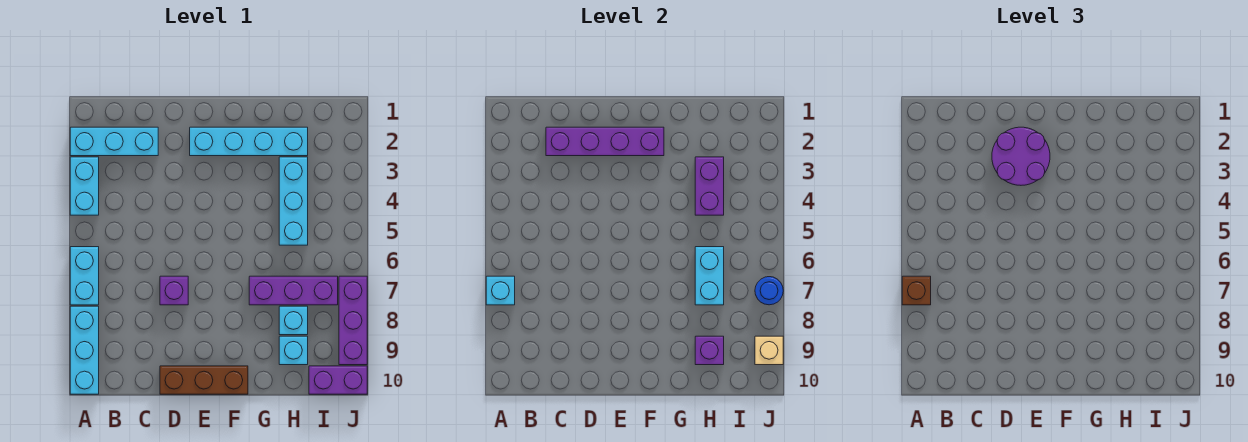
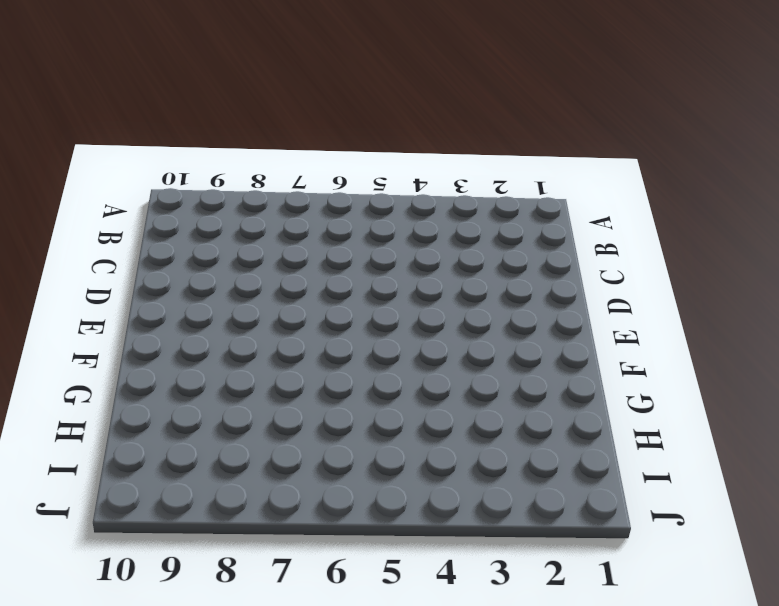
none -> cyan 1x3 brick [70,127,158,156]
none -> cyan 1x2 brick [70,157,99,215]
none -> cyan 1x2 brick [70,247,99,305]

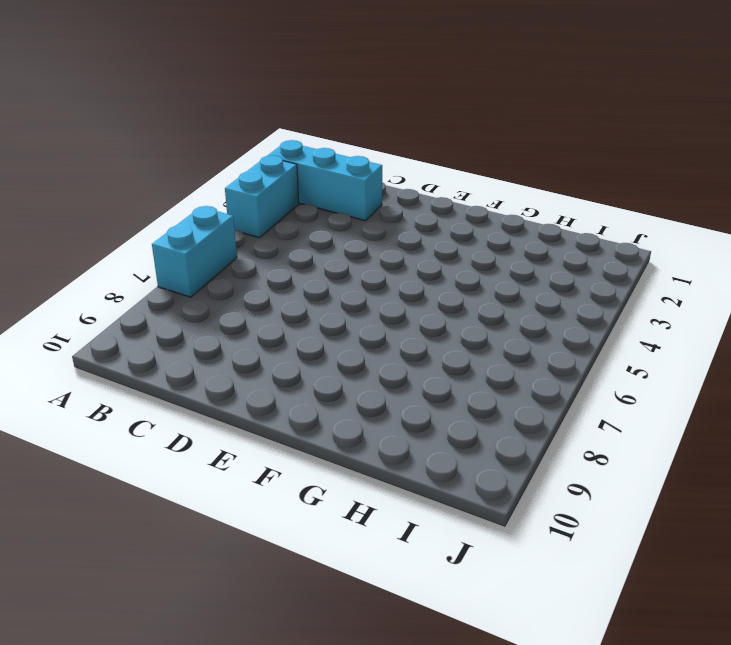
none -> cyan 1x3 brick [70,306,99,394]
none -> purple 1x1 brick [160,276,188,305]
none -> brown 1x3 brick [160,366,248,394]

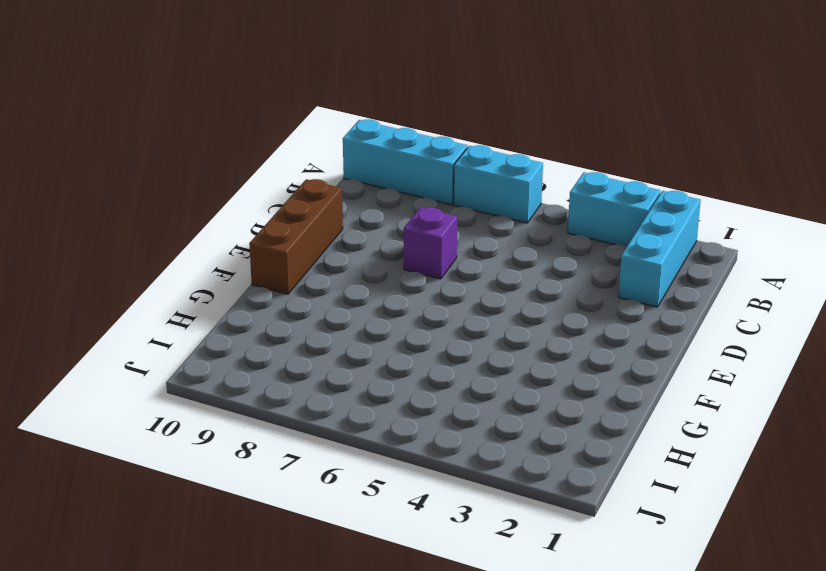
none -> cyan 1x4 brick [190,127,308,156]
none -> purple 1x3 brick [249,276,338,305]
none -> cyan 1x3 brick [279,157,308,245]

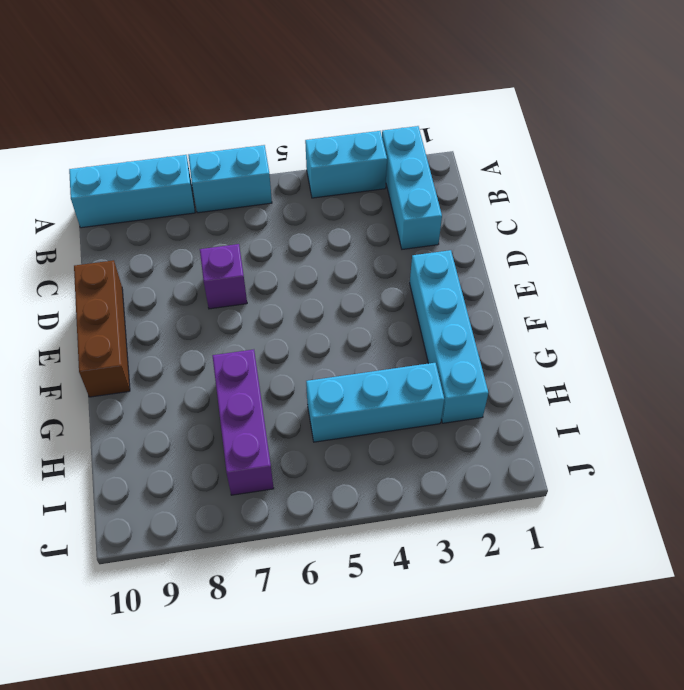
none -> cyan 1x1 brick [279,306,308,335]
none -> cyan 1x1 brick [279,336,308,365]
none -> purple 1x2 brick [309,366,367,394]

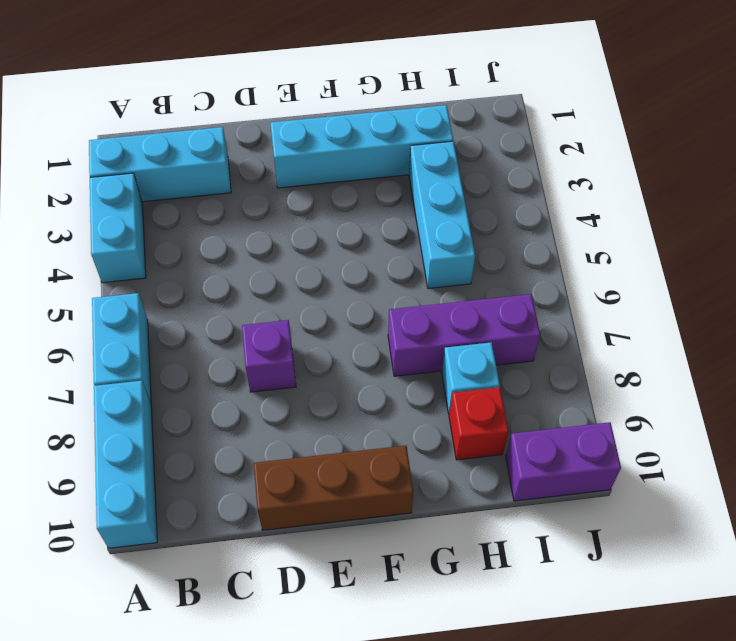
red 1x1 brick [449,387,509,460] -> cyan 1x1 brick [279,336,308,365]
none -> purple 1x3 brick [339,276,367,365]
none -> cyan 1x1 brick [486,276,515,305]
none -> purple 1x4 brick [546,127,664,156]

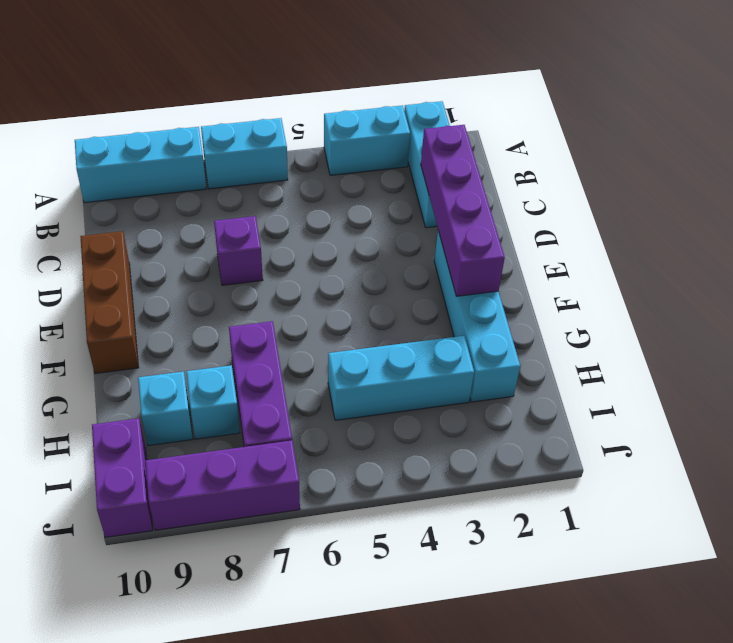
none -> cyan 1x1 brick [486,276,515,305]
none -> purple 1x2 brick [695,157,724,215]
none -> cyan 1x2 brick [695,247,724,305]

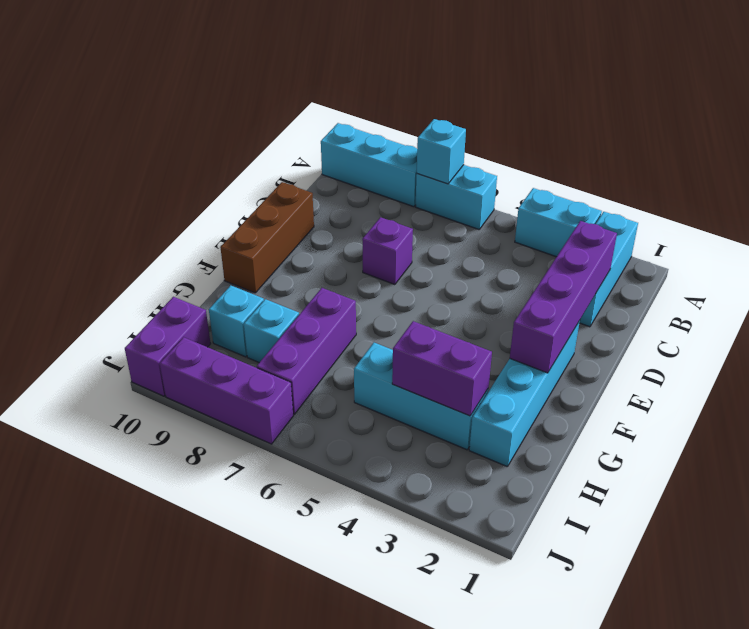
none -> cyan 1x2 brick [695,247,724,305]
none -> purple 1x1 brick [695,336,724,365]
none -> blue 1x1 round brick [755,277,783,305]

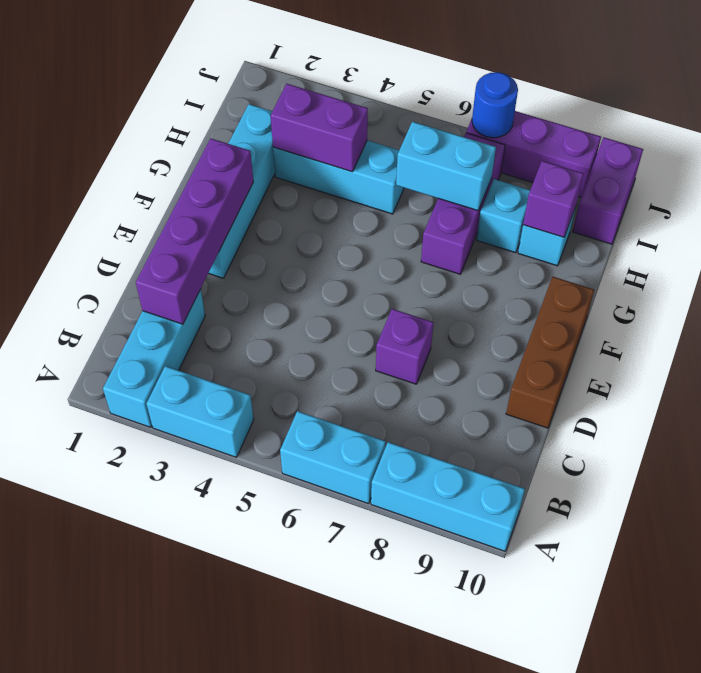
none -> cyan 1x1 brick [486,276,515,305]
none -> tan 1x1 brick [755,336,783,365]
none -> brown 1x1 brick [902,276,931,305]

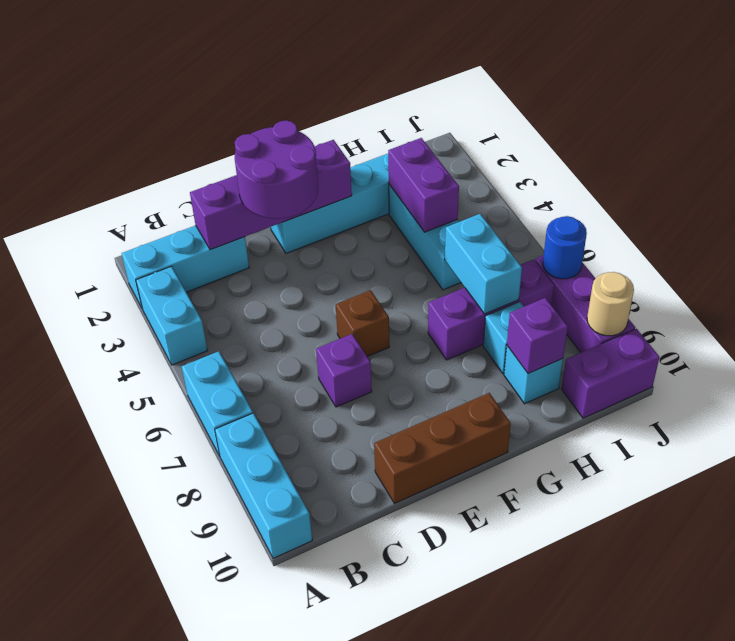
brown 1x1 brick [336,290,389,357] -> brown 1x1 brick moved to [902,276,931,305]
tan 1x1 round brick [587,272,634,336] -> tan 1x1 brick [755,336,783,365]
none -> cyan 1x1 brick [486,276,515,305]

